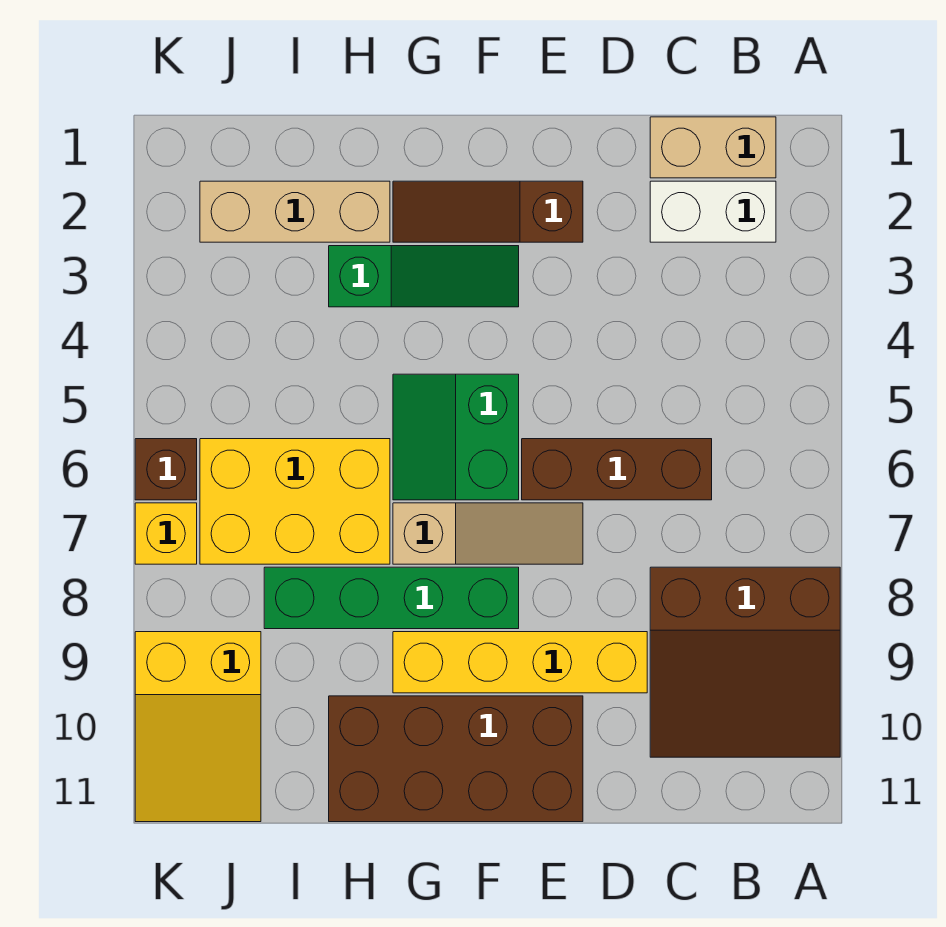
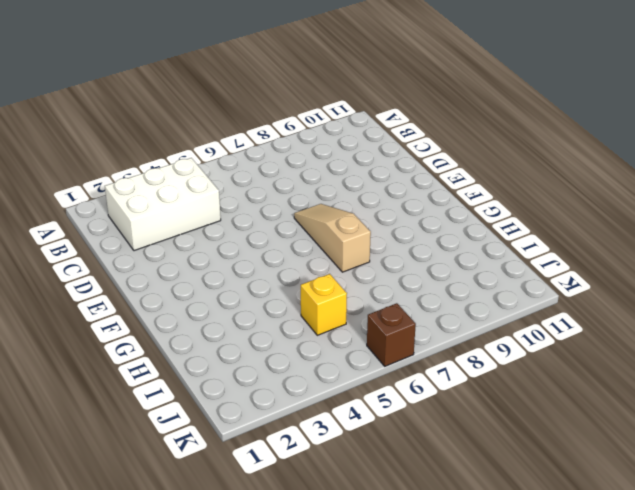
white 2x3 brick [105,158,221,251] -> white 1x2 brick [650,181,776,242]
yellow 1x1 brick [301,274,347,335] -> yellow 1x1 brick moved to [135,503,197,564]
none -> brown 3x3 slope [650,567,840,757]
none -> tan 1x2 brick [650,117,776,178]
none -> brown 1x3 brick [522,439,712,500]

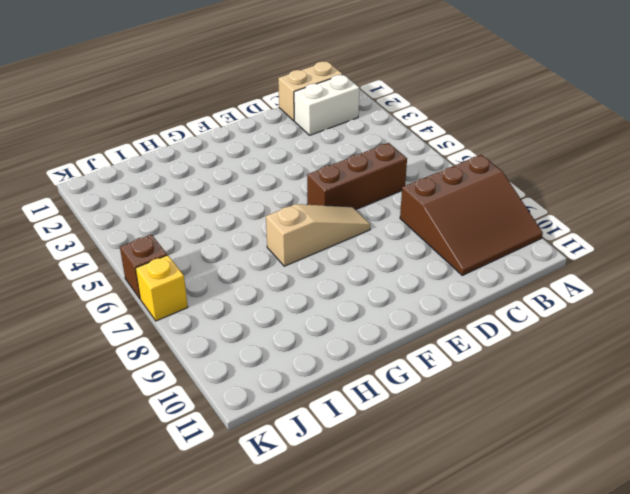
none -> yellow 1x4 brick [393,632,647,693]
none -> brown 1x3 slope [393,181,583,242]
none -> brown 2x4 brick [329,696,583,822]

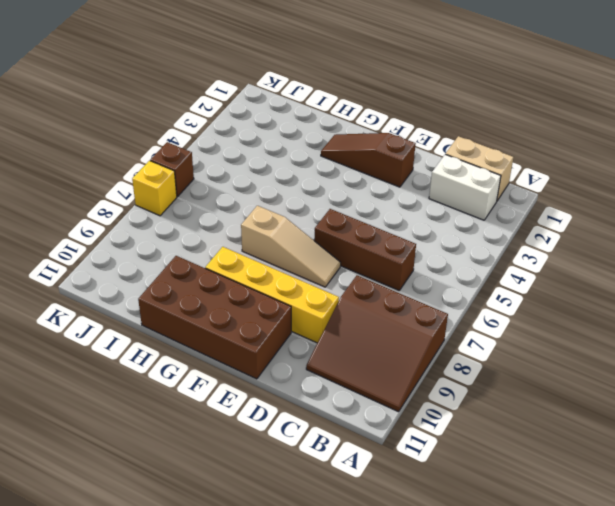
none -> green 1x3 slope [329,246,519,307]
none -> green 2x2 slope [393,374,519,500]
none -> green 1x4 brick [264,567,519,629]

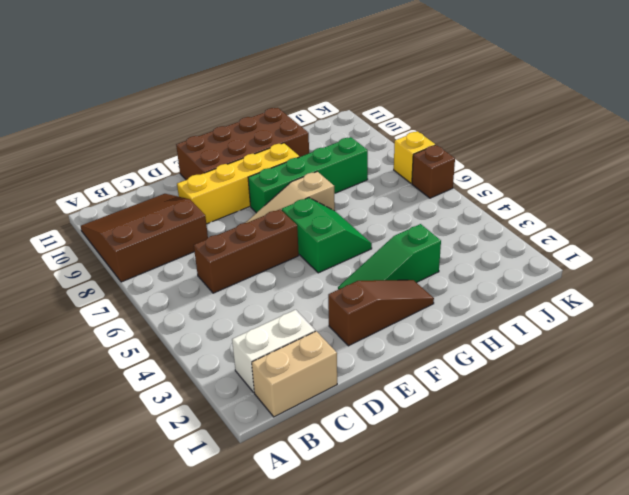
none -> tan 1x3 brick [200,181,390,242]
none -> yellow 2x3 brick [200,439,390,564]
none -> yellow 2x3 slope [135,632,261,822]

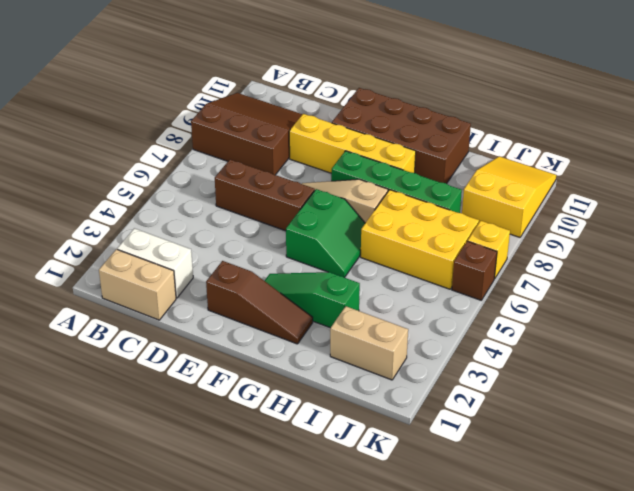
tan 1x2 brick [330,306,408,380] -> tan 1x3 brick [200,181,390,242]

